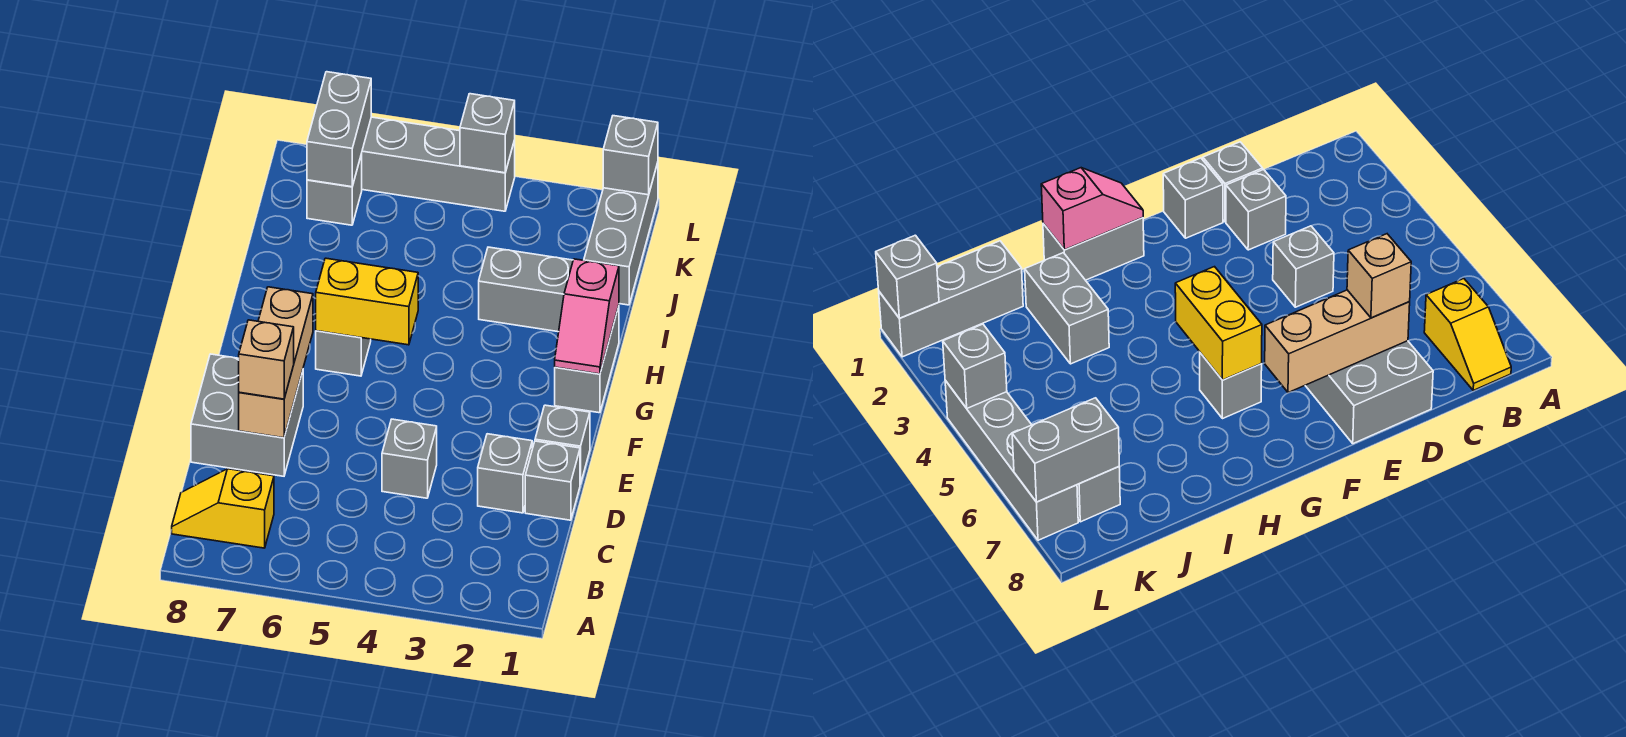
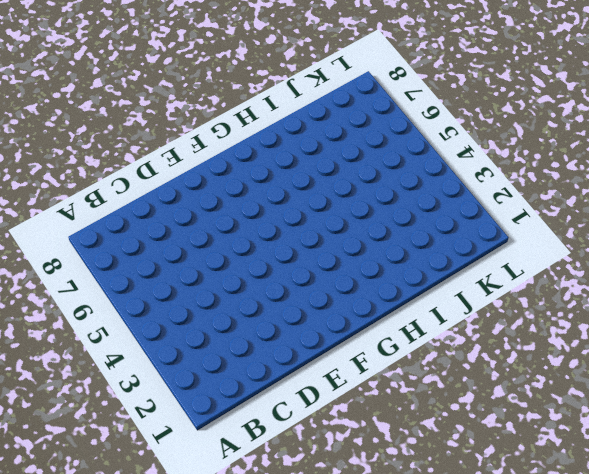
none -> yellow 1x2 slope [172,469,274,548]
none -> grey 1x1 brick [525,441,580,520]
none -> grey 1x1 brick [478,434,532,513]

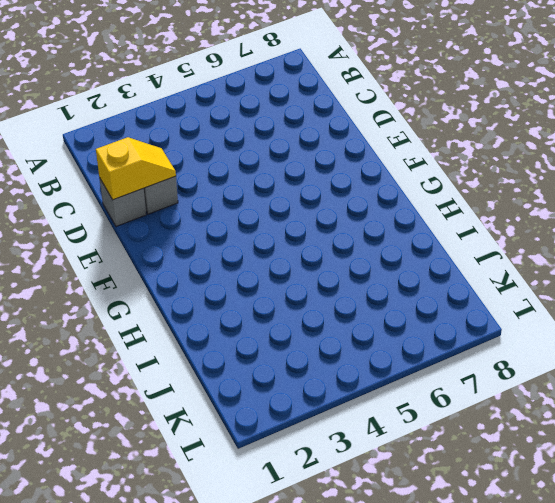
yellow 1x2 slope [96,137,176,200] -> yellow 1x2 slope moved to [172,469,274,548]
none -> grey 1x1 brick [382,419,437,498]
none -> grey 2x2 brick [191,354,303,476]
none -> grey 1x1 brick [535,405,590,484]

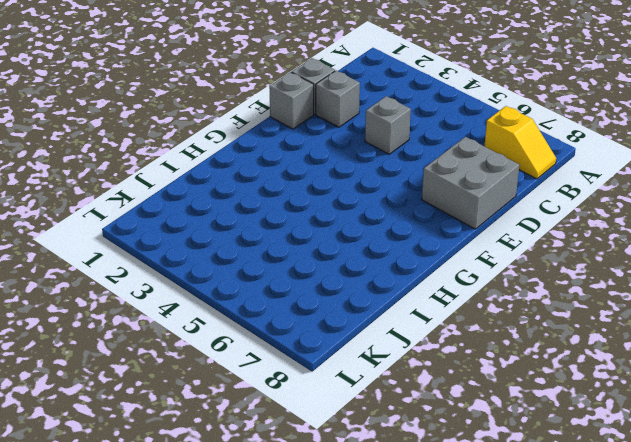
none -> grey 1x2 brick [555,306,619,413]
none -> grey 1x1 brick [316,331,371,376]
none -> grey 1x2 brick [479,247,573,332]

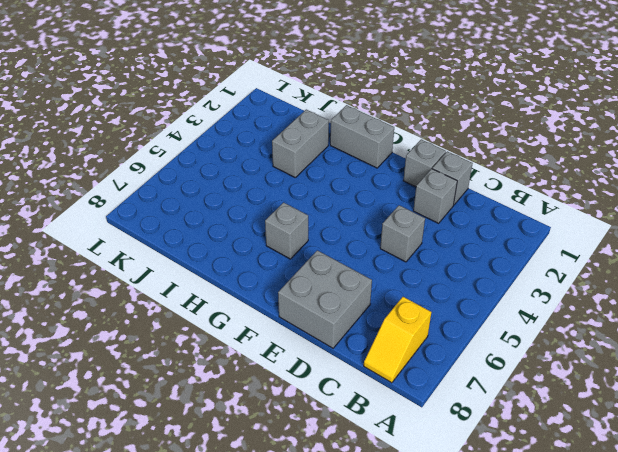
none -> grey 1x3 brick [584,163,658,305]
none -> grey 1x1 brick [307,154,362,225]
none -> grey 1x4 brick [362,117,515,211]

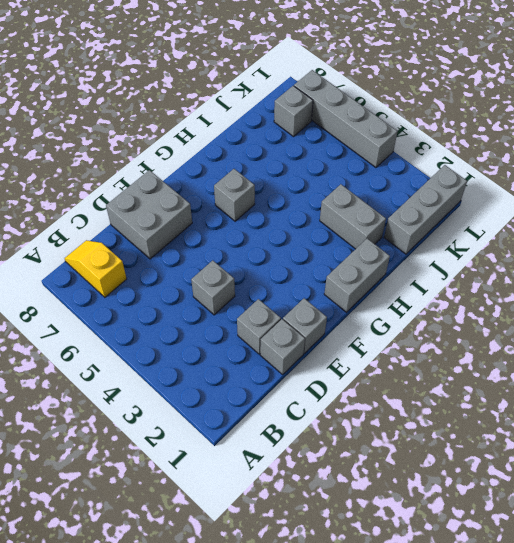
none -> tan 1x3 brick [239,287,313,438]
none -> pink 1x2 slope [555,259,619,374]
none -> yellow 1x2 brick [316,258,418,345]

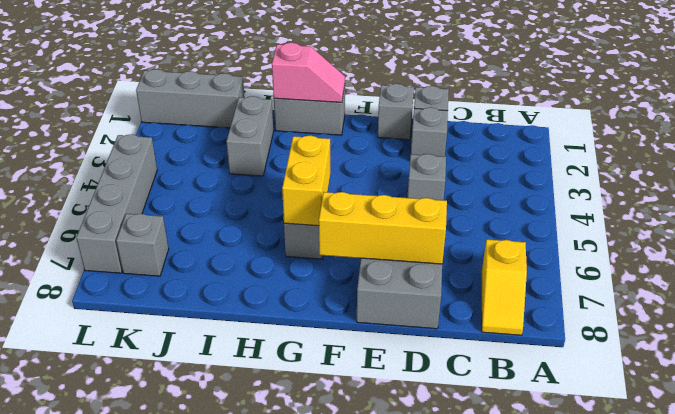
yellow 1x3 brick [319,192,447,264] -> tan 1x3 brick [239,287,313,438]
none -> grey 1x2 brick [307,72,371,187]
none -> grey 1x1 brick [603,116,658,195]
none -> grey 1x1 brick [460,94,515,173]

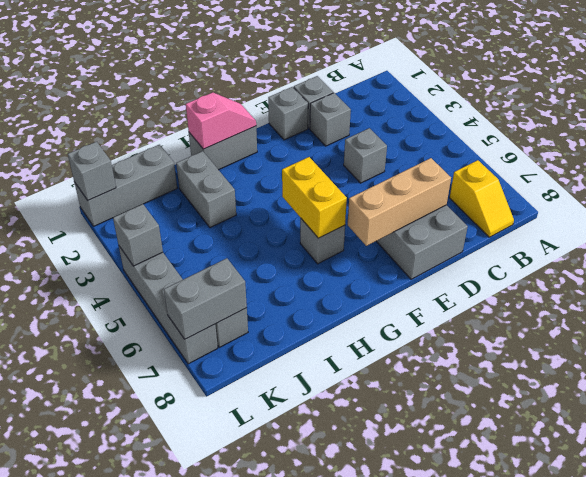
none -> tan 1x1 brick [239,320,294,399]

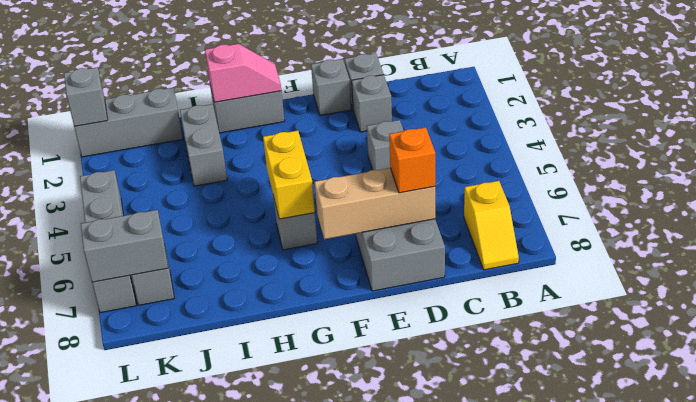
orange 1x1 brick [389,127,435,193] -> tan 1x1 brick [239,320,294,399]
none -> grey 1x1 brick [460,94,515,173]

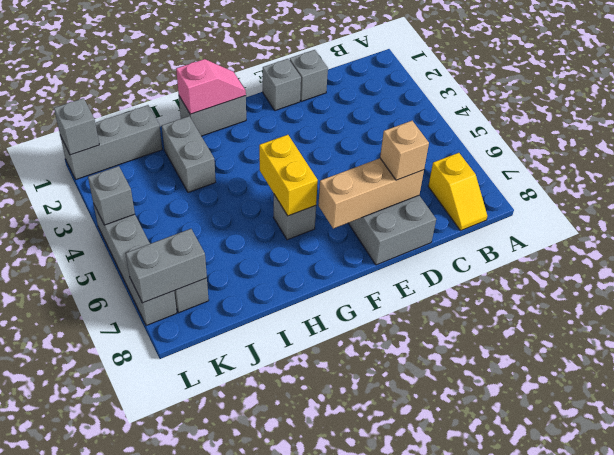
none -> grey 1x1 brick [478,434,532,513]
none -> grey 1x1 brick [382,419,437,498]

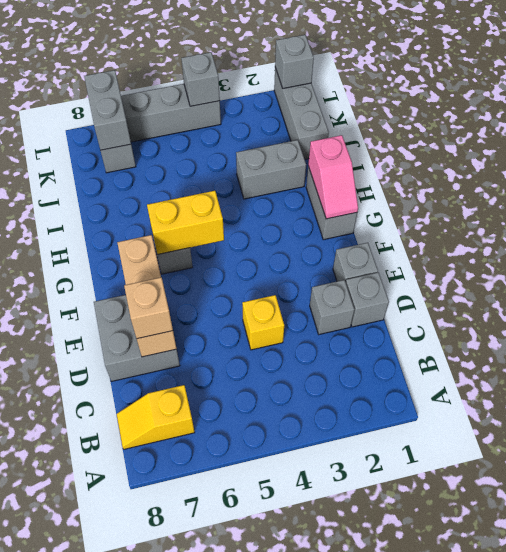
yellow 1x1 brick [242,295,284,350] -> grey 1x1 brick [382,419,437,498]

